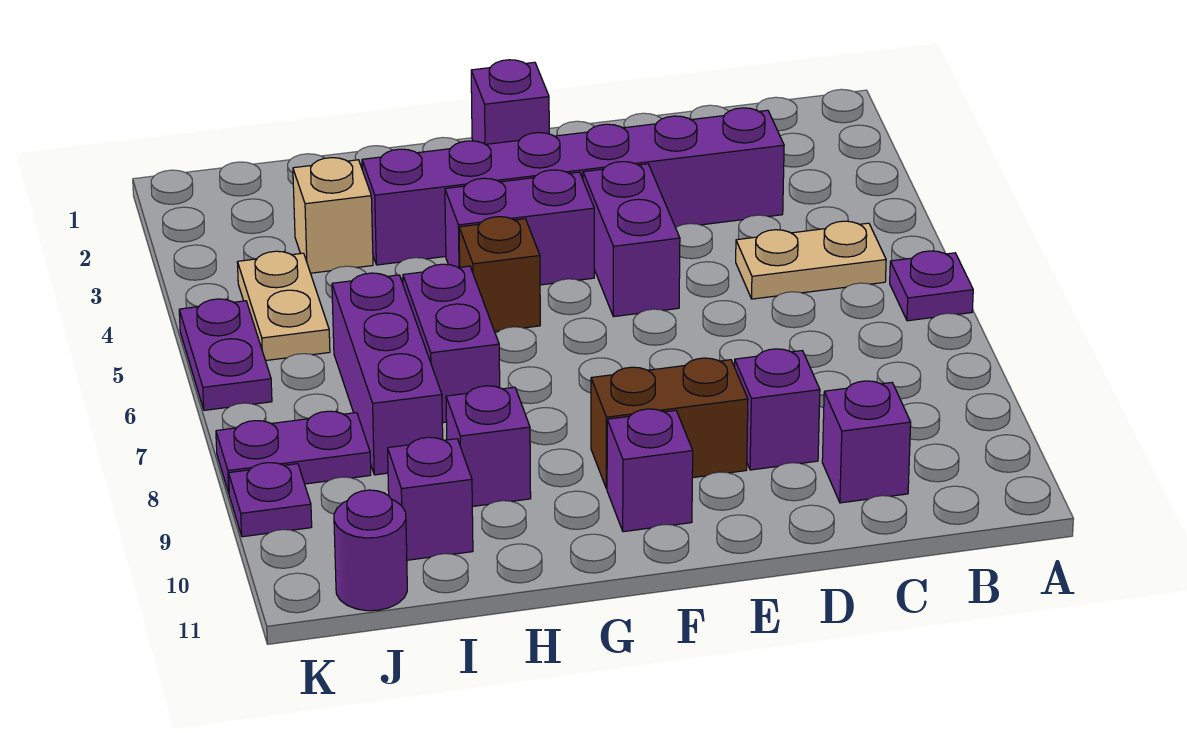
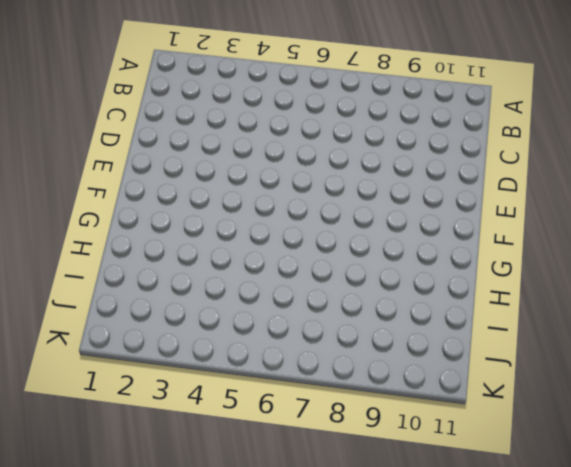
none -> purple 1x1 plate [890,251,973,321]
none -> tan 1x2 plate [736,221,886,299]
none -> purple 1x6 brick [362,108,784,265]

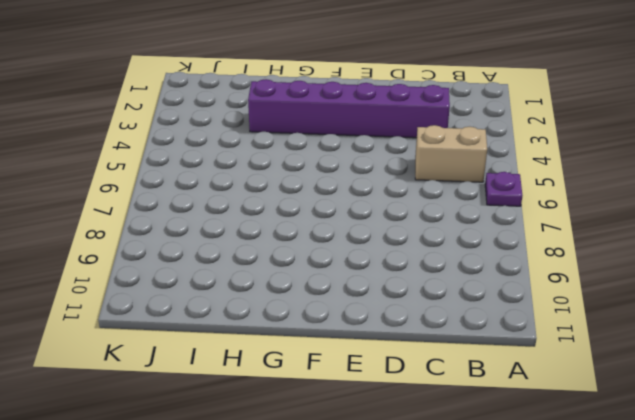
tan 1x2 brick [415,125,487,182] -> tan 1x2 plate [736,221,886,299]
none -> purple 1x1 brick [822,381,911,503]
none -> purple 1x1 brick [735,349,820,470]
none -> purple 1x2 brick [583,162,680,317]

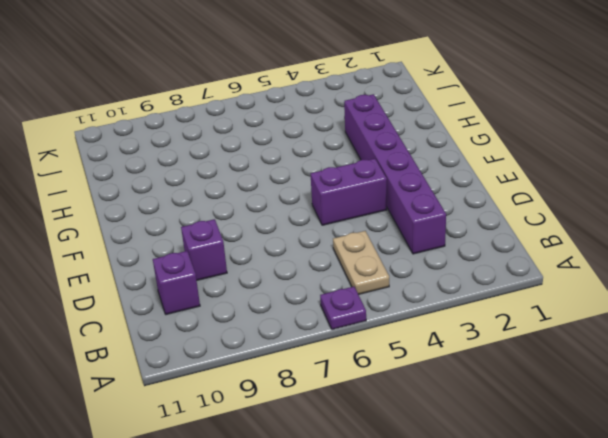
none -> brown 1x2 brick [591,358,748,489]
none -> purple 1x1 brick [471,60,549,144]
none -> purple 1x2 brick [445,170,594,285]

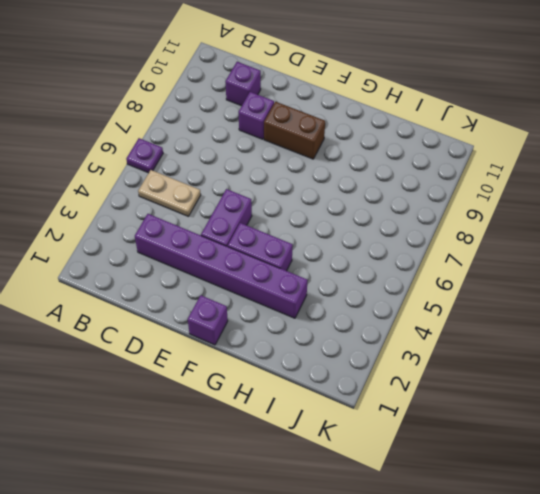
none -> purple 1x1 brick [607,409,693,532]
none -> brown 1x1 brick [459,217,540,332]
none -> purple 1x2 brick [403,264,500,423]

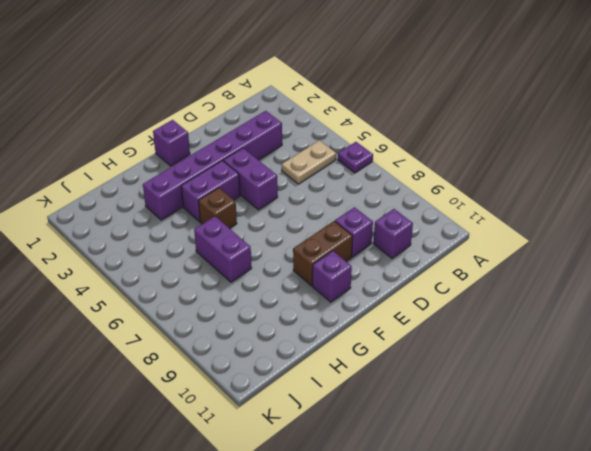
none -> purple 1x1 brick [446,386,531,507]
none -> tan 1x1 brick [293,158,373,273]
none -> purple 1x3 brick [332,273,443,475]

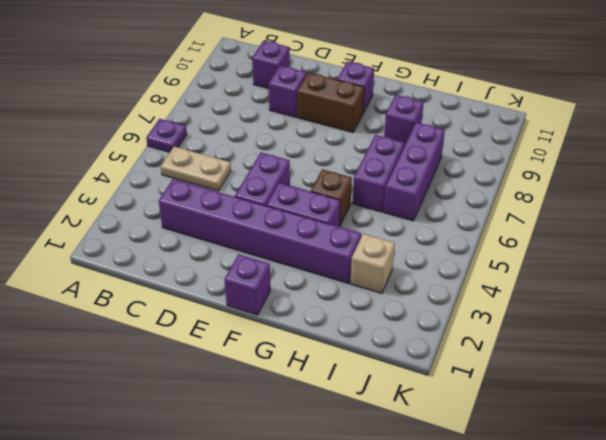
none -> purple 1x1 brick [388,437,473,560]
none -> tan 1x2 plate [237,251,330,361]
none -> purple 1x2 plate [216,411,371,493]

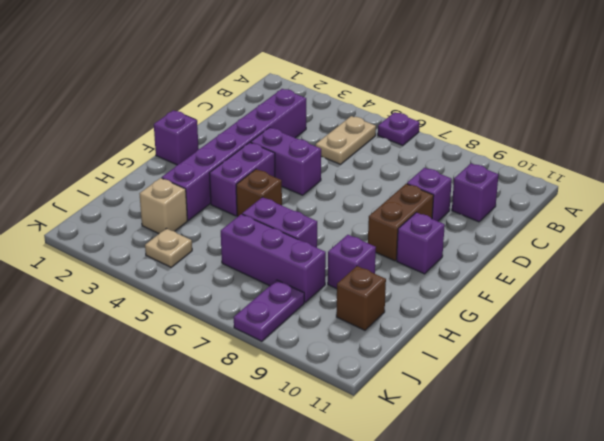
brown 1x1 brick [336,266,386,330] -> purple 1x1 brick [388,437,473,560]
tan 1x1 plate [145,228,192,267] -> tan 1x2 plate [237,251,330,361]
none -> purple 1x1 round brick [334,490,407,611]
none -> purple 1x2 plate [179,299,272,410]
none -> purple 1x1 plate [229,463,312,537]

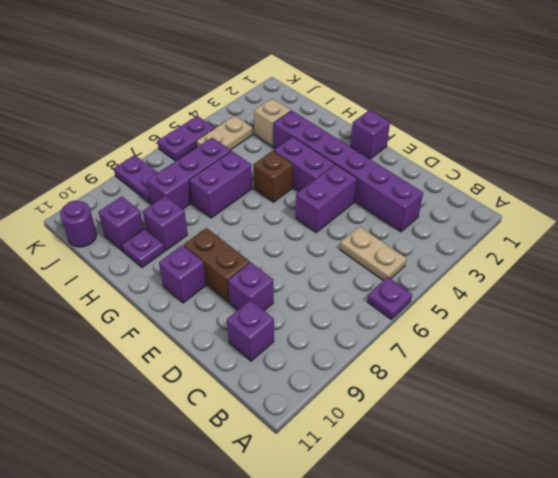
purple 1x1 plate [122,229,165,268] -> purple 1x1 plate moved to [229,463,312,537]

